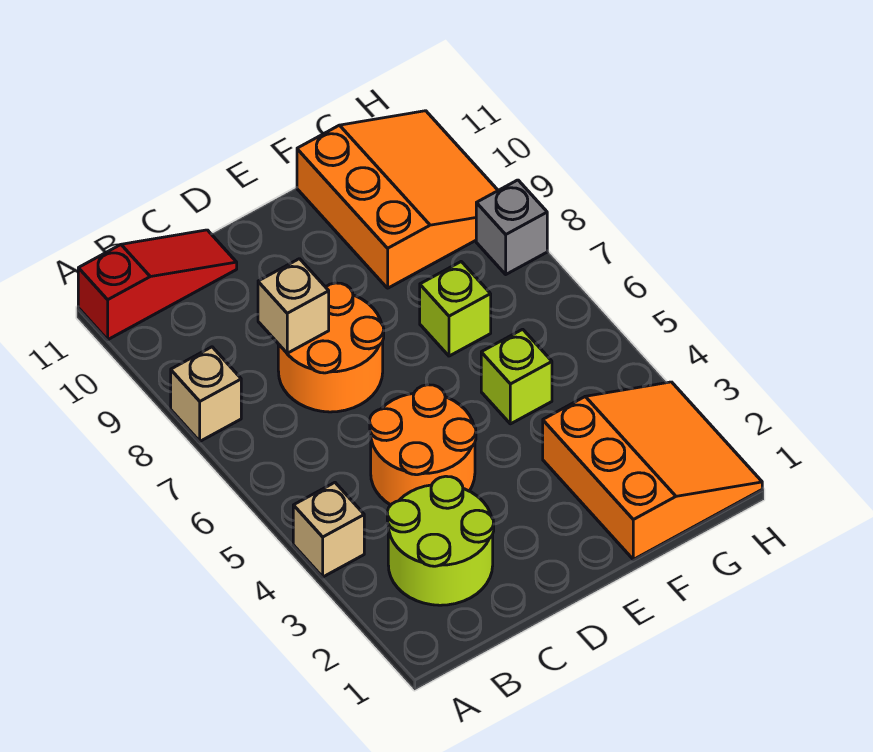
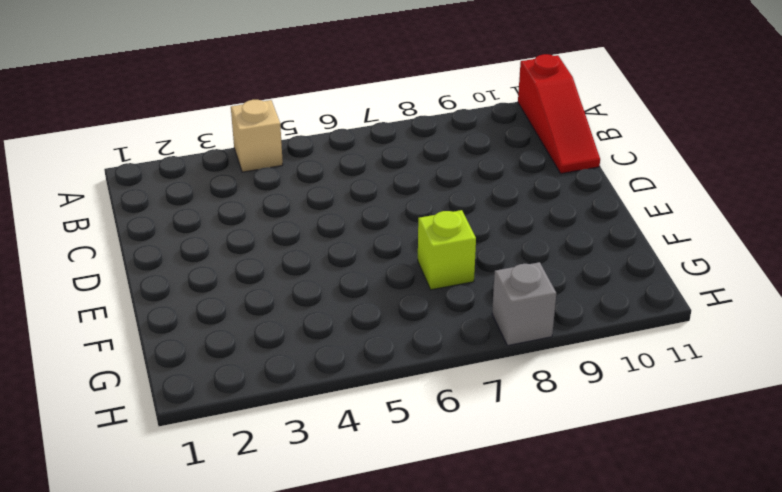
none -> tan 1x1 brick [171,347,241,441]
none -> lime 2x2 round brick [387,476,494,605]
none -> orange 2x2 round brick [370,385,476,505]

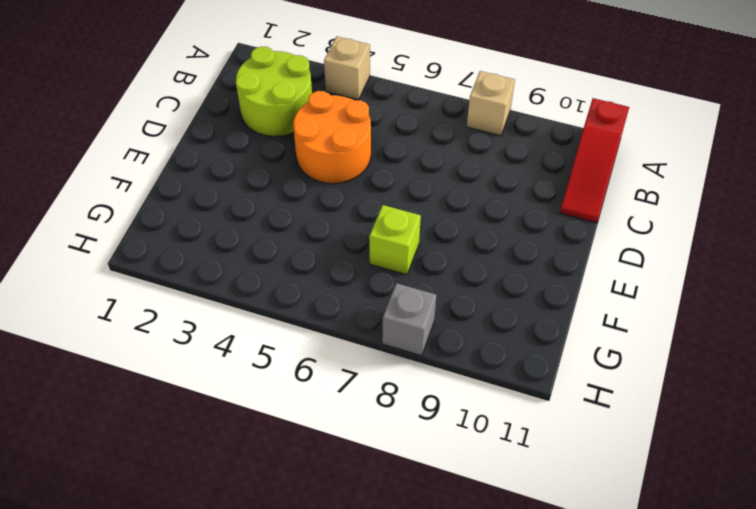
none -> orange 2x2 round brick [278,283,384,412]
none -> orange 3x3 slope [543,382,762,559]
none -> lime 1x1 brick [481,329,552,424]

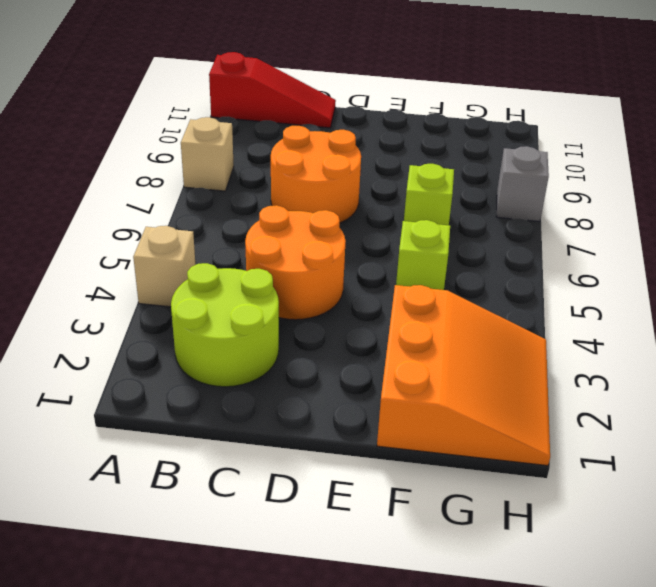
none -> orange 3x3 slope [297,111,498,288]
none -> tan 1x1 brick [258,259,329,353]

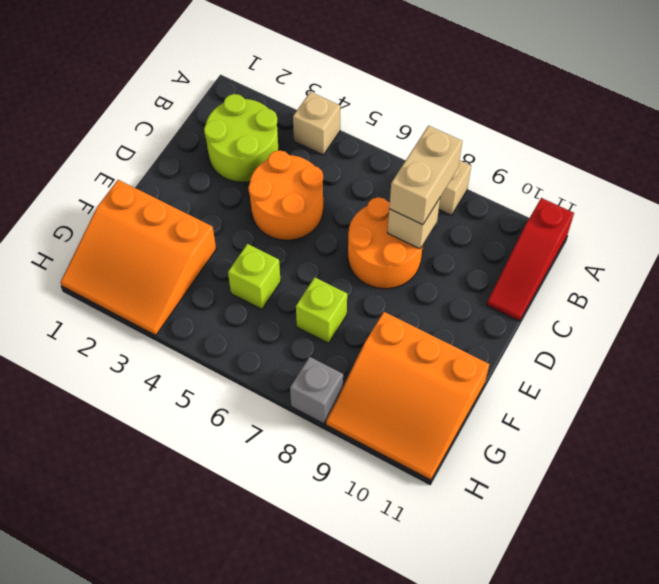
tan 1x2 brick [389,126,462,225] -> none

